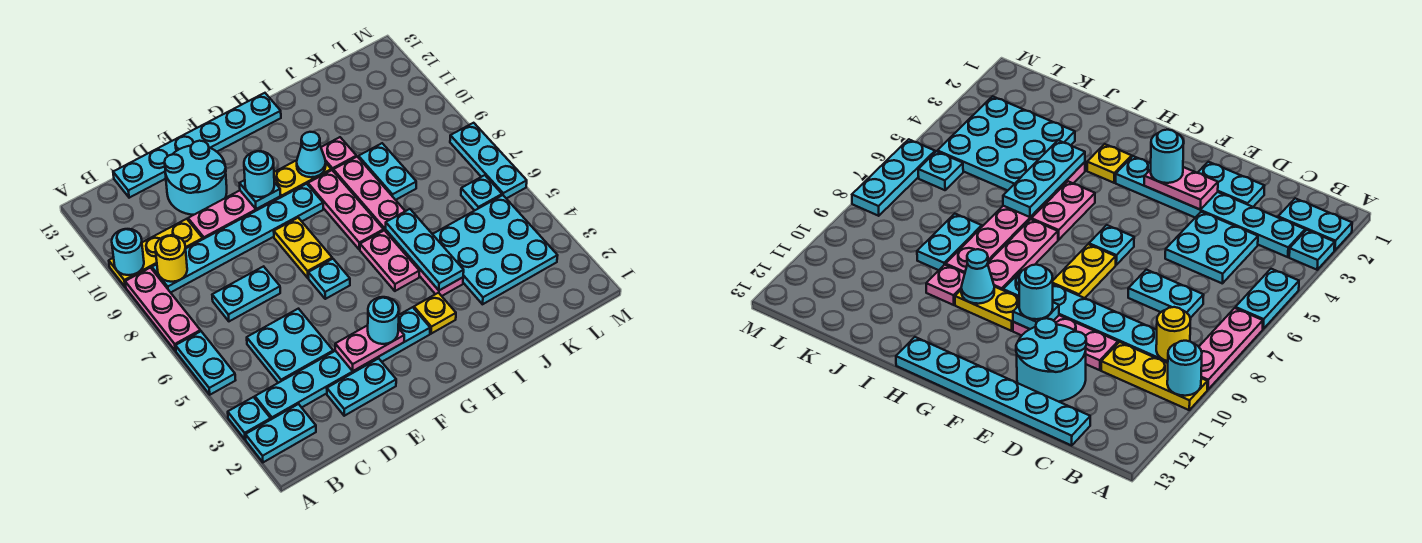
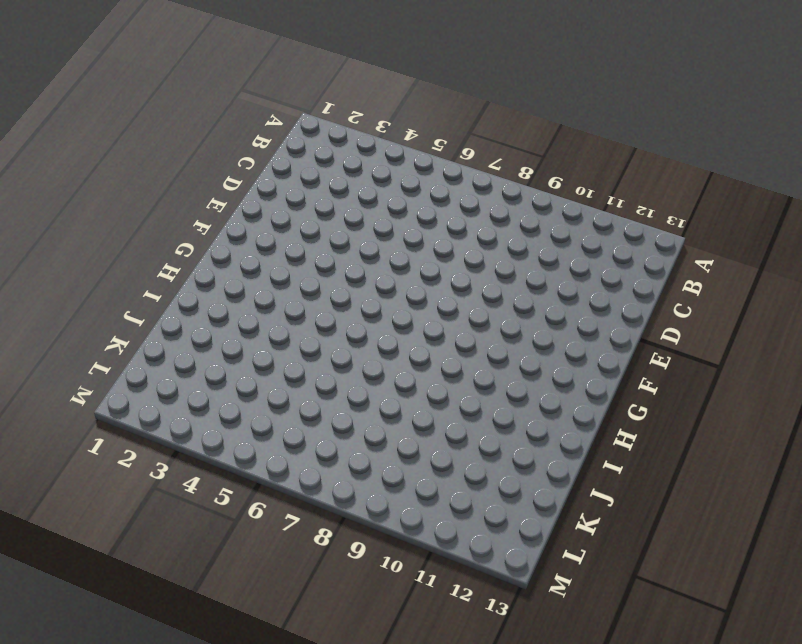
none -> cyan 1x2 plate [245,404,316,462]
none -> cyan 1x1 plate [228,397,271,440]
none -> cyan 1x2 plate [176,331,235,395]
none -> pink 1x3 plate [125,268,200,351]

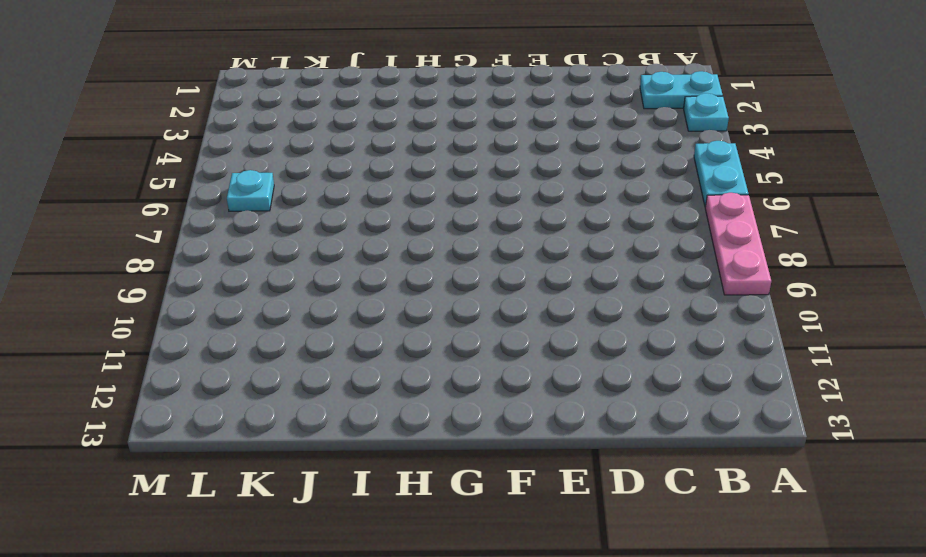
none -> yellow 1x3 plate [109,219,203,287]
none -> cyan 1x6 plate [255,307,430,419]
none -> cyan 1x6 plate [152,184,323,293]
none -> cyan 2x2 plate [247,309,333,383]

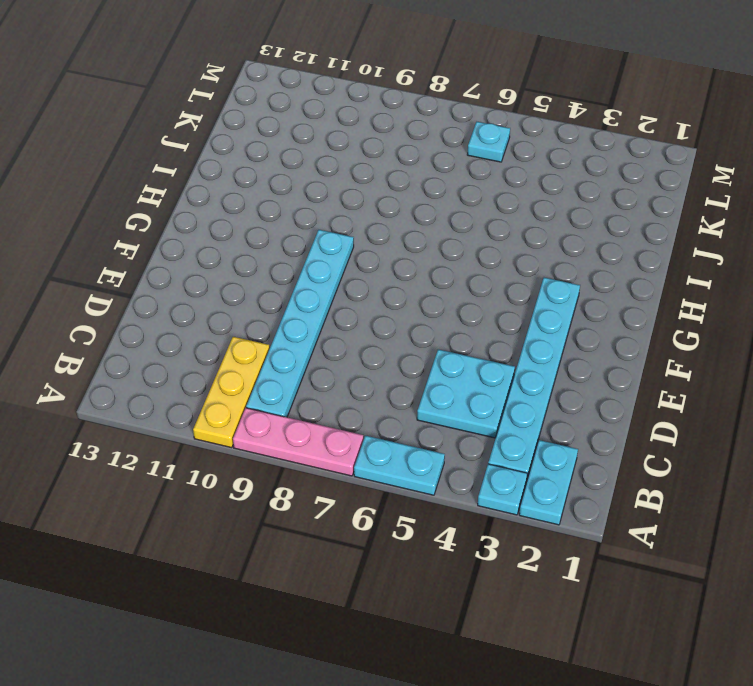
none -> cyan 1x2 plate [212,266,280,321]
none -> cyan 1x6 plate [113,93,281,198]
none -> cyan 1x2 plate [327,358,396,416]
none -> pink 1x3 plate [188,191,280,239]

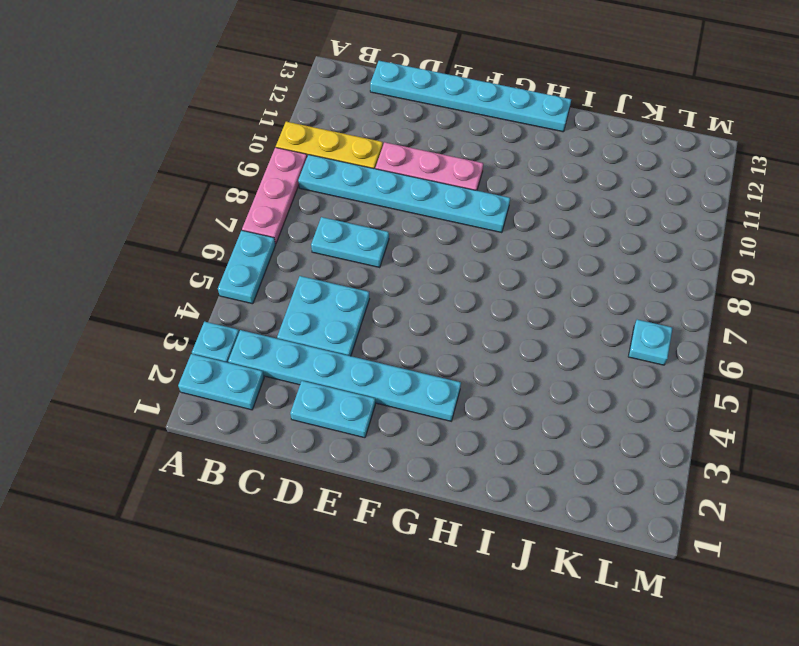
none -> cyan 2x2 round brick [164,141,227,215]
none -> cyan 1x1 plate [308,259,350,299]
none -> yellow 1x2 plate [274,218,332,278]
none -> yellow 1x2 plate [274,160,331,198]

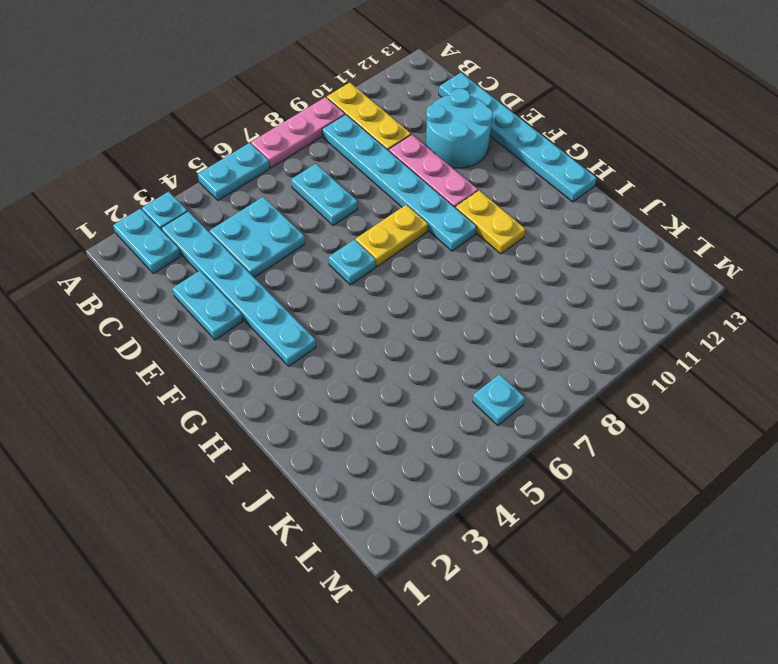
none -> yellow 1x1 plate [414,293,456,334]
none -> pink 1x2 plate [360,230,419,291]
none -> pink 1x3 plate [308,170,384,250]
none -> pink 1x6 plate [333,157,463,296]

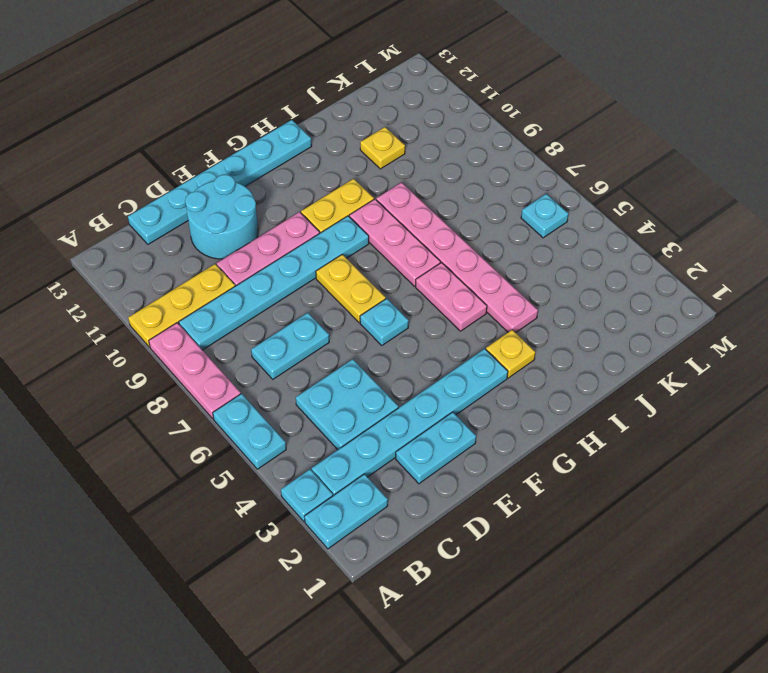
yellow 1x1 plate [360,127,405,169] -> none
none -> pink 1x1 plate [321,137,356,170]
none -> cyan 3x3 plate [433,195,558,304]
none -> cyan 1x2 plate [359,143,416,200]
none -> cyan 1x3 plate [450,123,527,199]

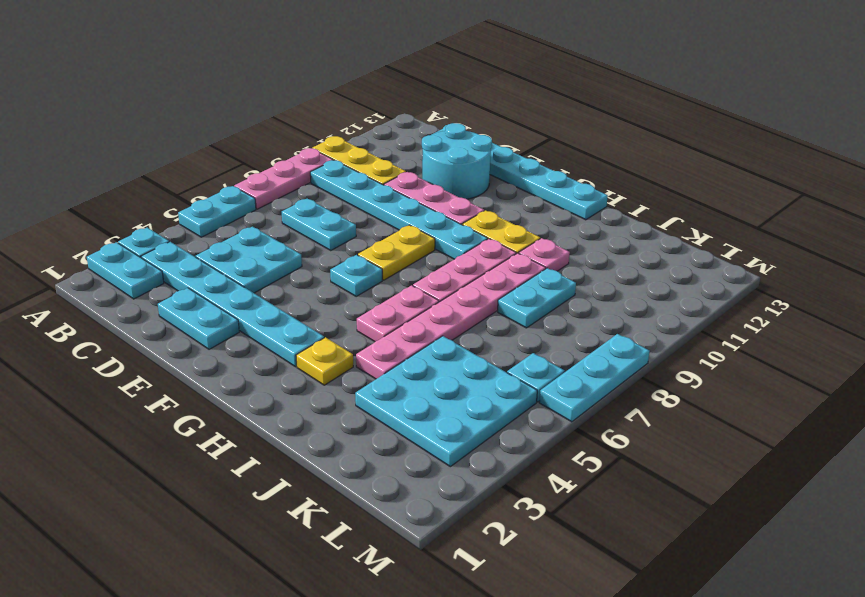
none -> cyan 1x1 round brick [112,229,144,275]
none -> yellow 1x1 round brick [155,235,187,282]
none -> pink 1x2 plate [335,325,404,371]
none -> cyan 1x1 plate [240,180,280,209]

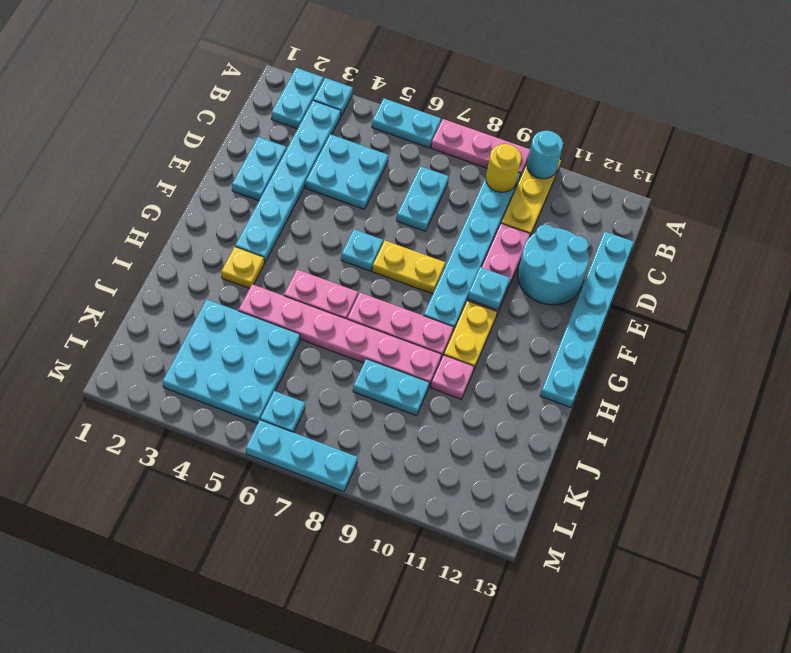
none -> pink 1x2 plate [335,325,404,371]
none -> cyan 1x1 cone [297,132,326,177]
none -> cyan 1x3 plate [386,209,464,290]
none -> cyan 1x1 round brick [368,297,399,344]

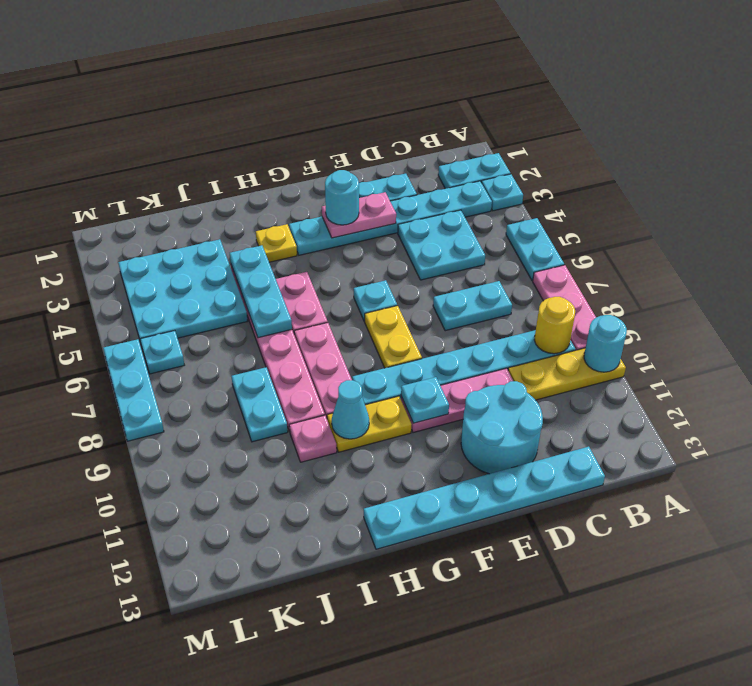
none -> cyan 1x1 round brick [244,151,274,197]

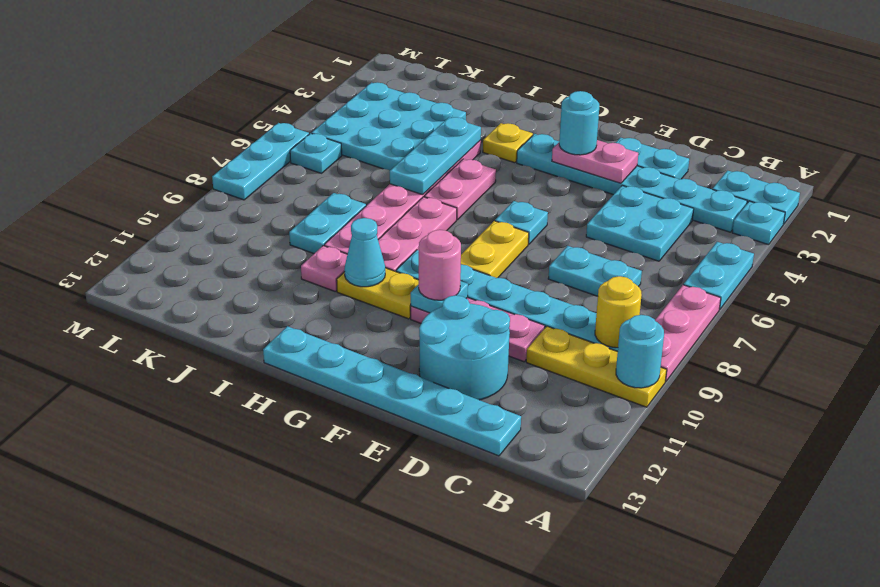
pink 1x1 round brick [419,230,461,300] -> cyan 1x1 round brick [244,151,274,197]

